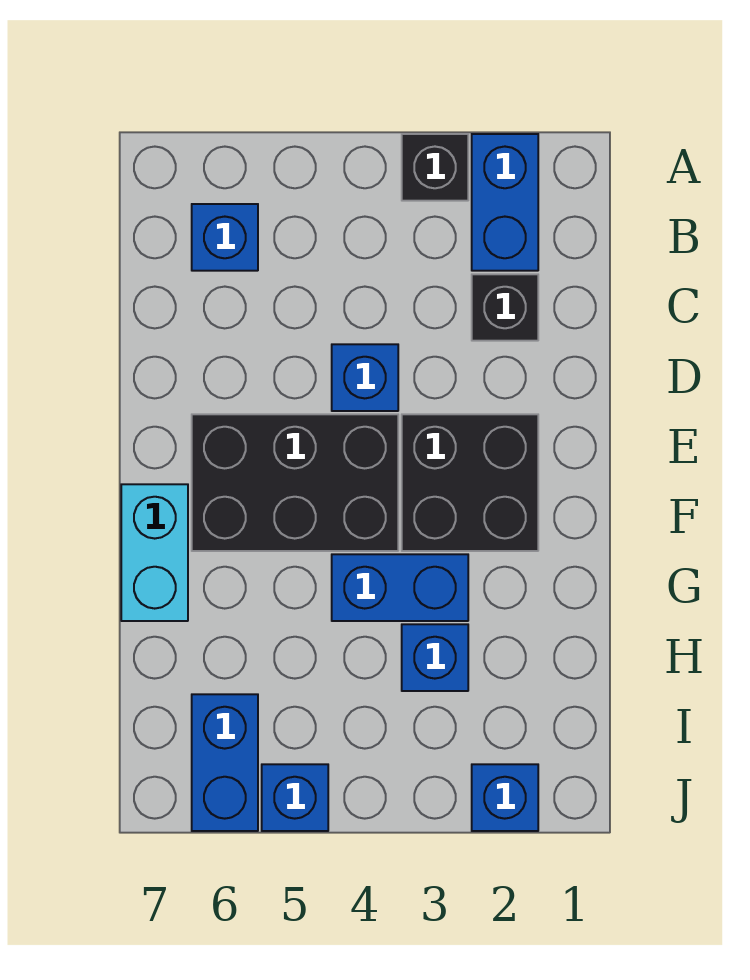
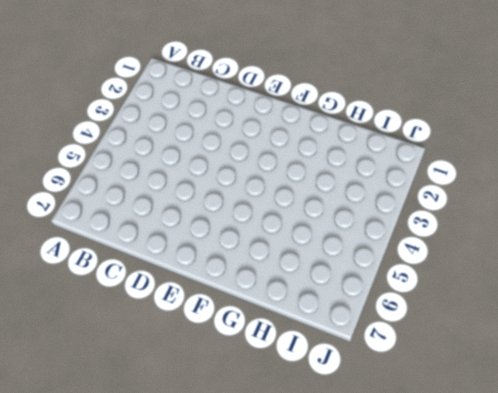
none -> blue 1x2 brick [472,134,538,271]
none -> black 1x1 brick [402,134,468,201]
none -> blue 1x1 brick [192,204,258,271]

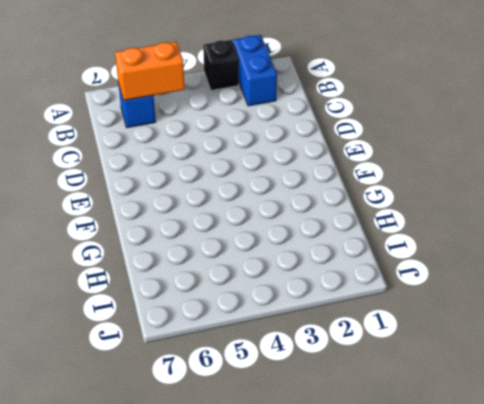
orange 1x2 brick [115,42,185,101] -> none
none -> black 1x1 brick [472,274,538,341]
none -> blue 1x1 brick [332,344,398,411]
none -> black 2x2 brick [402,414,538,551]

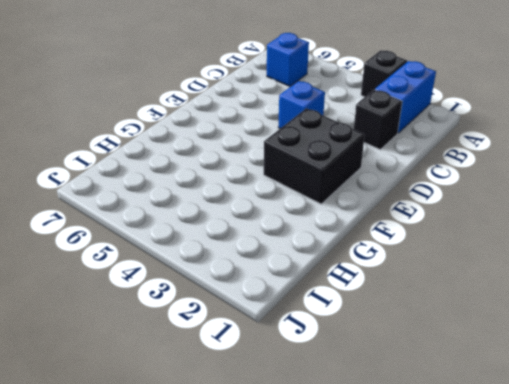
none -> black 2x3 brick [192,414,398,551]
none -> cyan 1x2 brick [121,484,188,621]
none -> blue 1x2 brick [332,554,468,621]

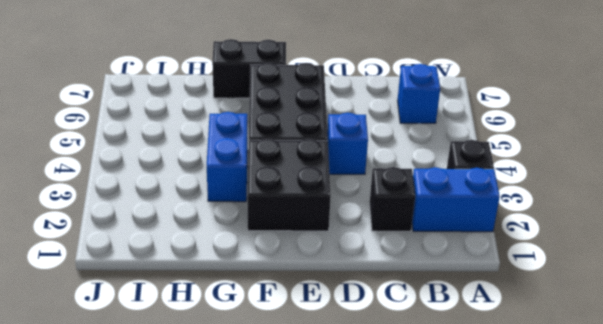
black 1x2 brick [212,39,286,98] -> cyan 1x2 brick [121,484,188,621]
none -> blue 1x1 brick [402,624,468,691]
none -> blue 1x2 brick [192,694,258,831]
none -> blue 1x1 brick [472,764,538,831]

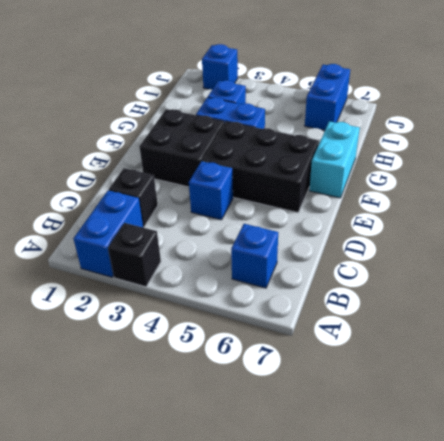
none -> blue 1x1 brick [262,764,328,831]

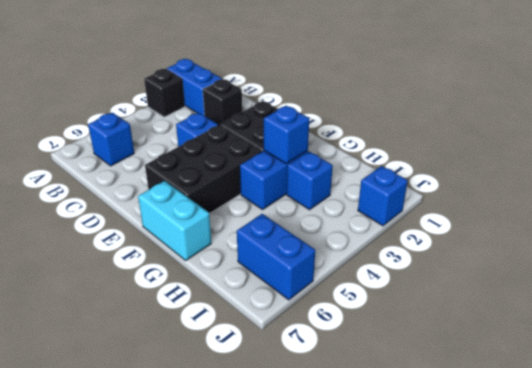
blue 1x1 brick [264,106,309,164] -> blue 1x1 brick moved to [262,764,328,831]

